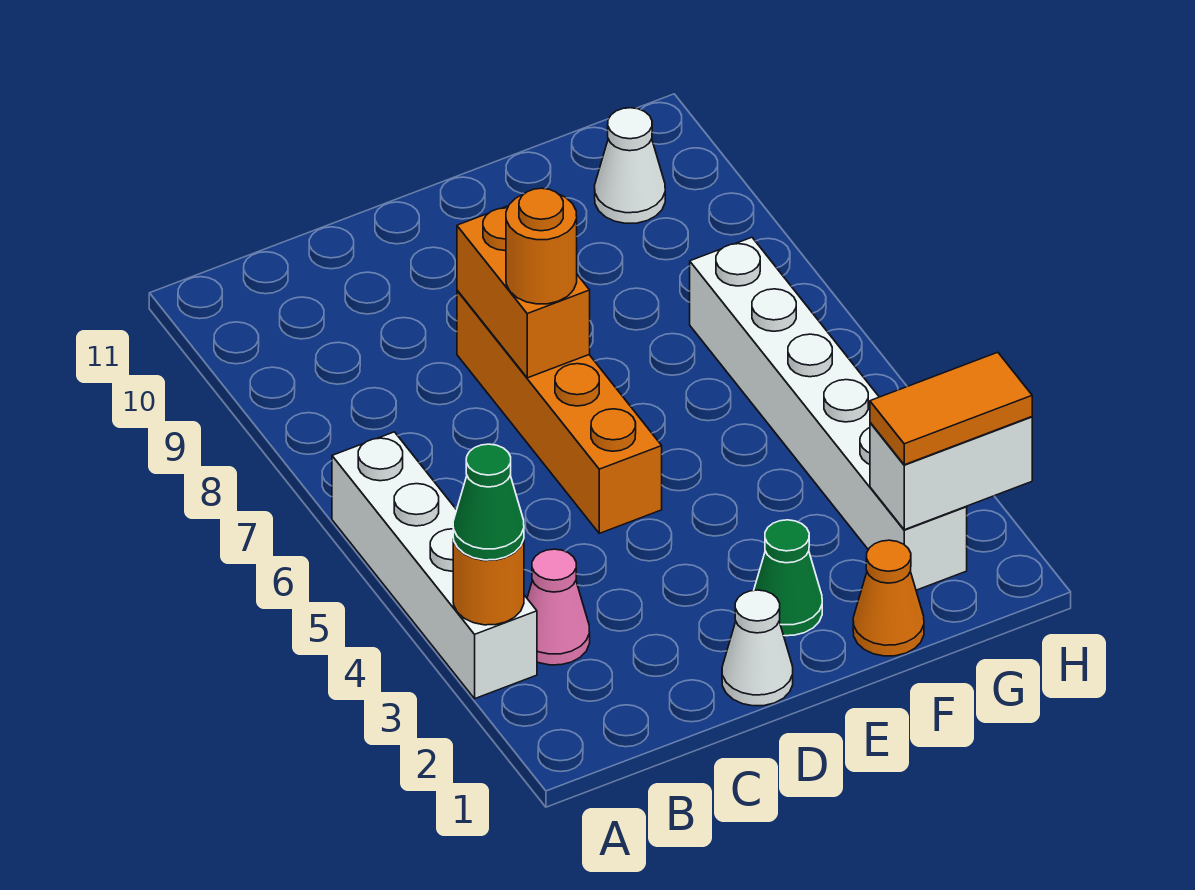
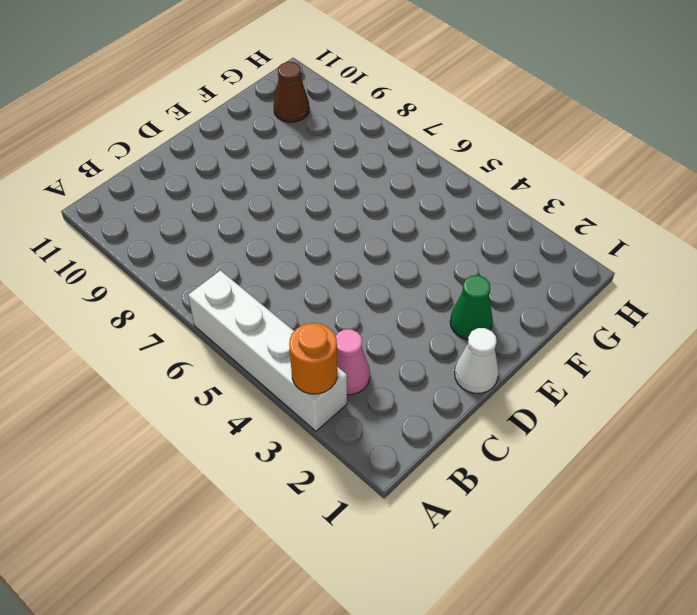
brown 1x1 cone [274,62,309,122] -> white 1x1 cone [595,108,665,223]
none -> orange 1x4 brick [457,290,662,533]
none -> orange 1x1 cone [853,540,924,656]
none -> white 1x6 brick [690,237,967,590]

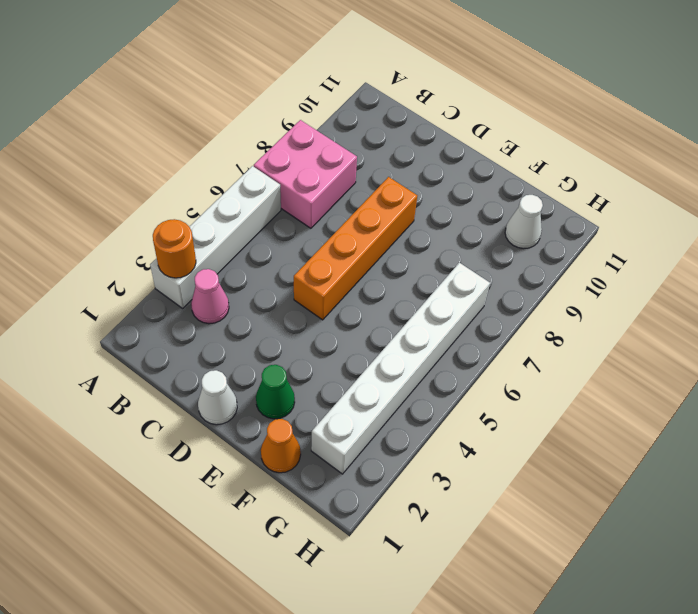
pink 2x2 brick [254,120,357,228] -> none
none -> orange 1x2 brick [457,206,590,378]
none -> white 1x2 brick [870,417,1032,530]
none -> green 1x1 cone [453,444,524,560]

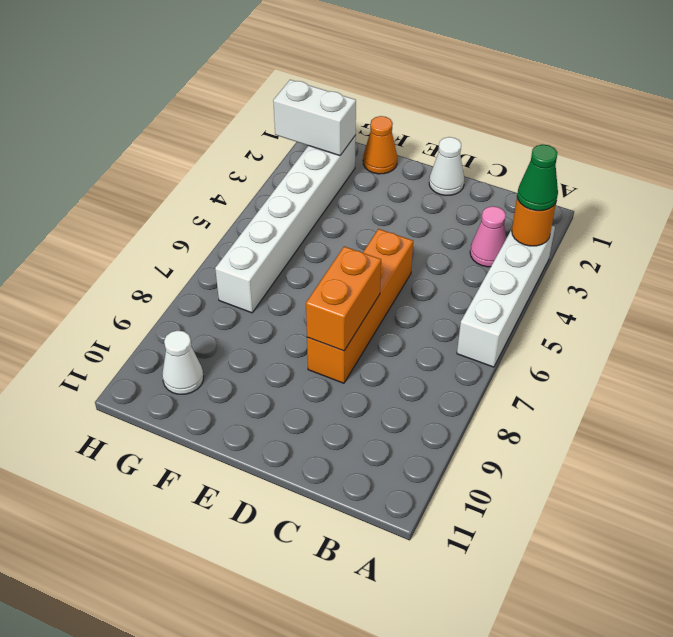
none -> green 1x1 cone [754,520,822,636]
none -> orange 1x1 round brick [506,188,577,304]
none -> orange 1x2 tile [870,352,1032,465]

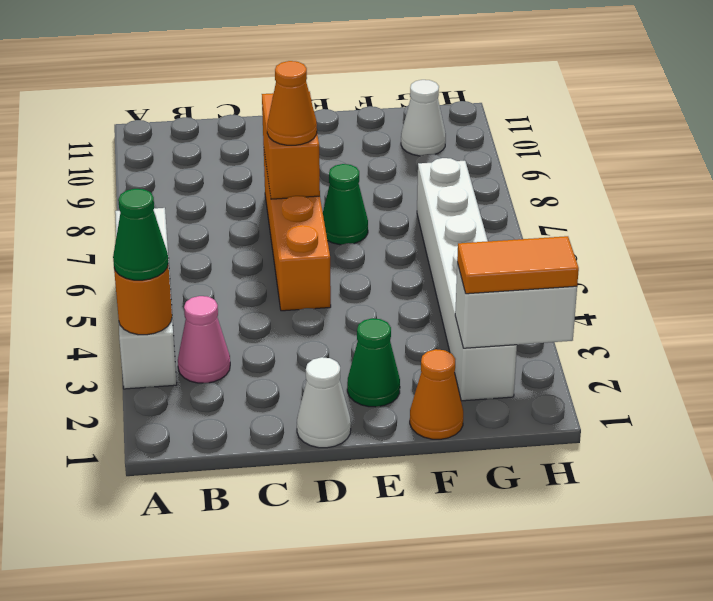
orange 1x1 cone [267,61,317,145] -> orange 1x1 round brick [506,188,577,304]
green 1x1 cone [323,164,368,245] -> none

